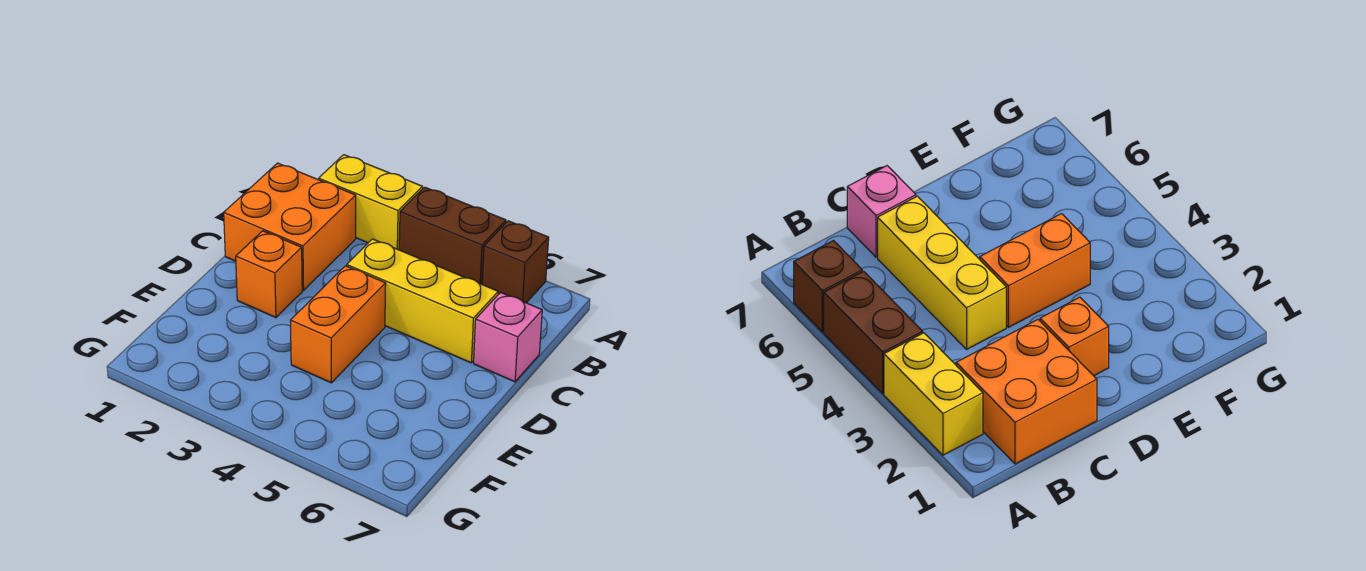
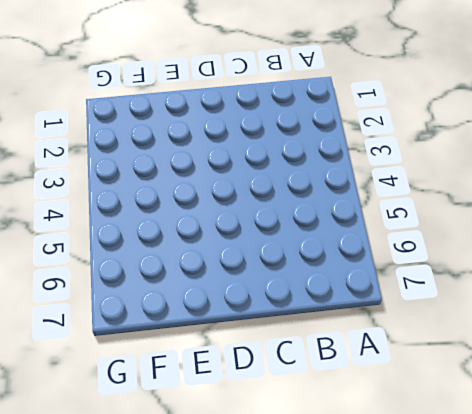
none -> yellow 1x2 brick [319,155,423,250]
none -> brown 1x2 brick [399,187,506,284]

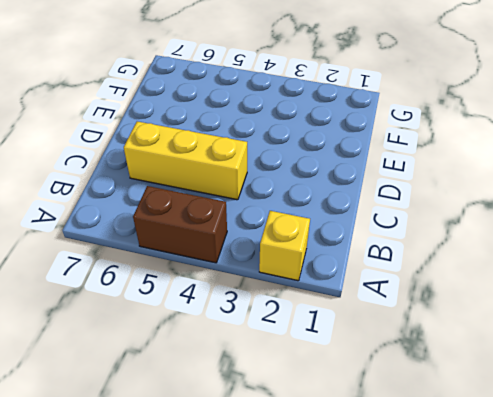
yellow 1x1 brick [259,211,310,281] -> yellow 1x2 brick [319,155,423,250]
none -> brown 1x1 brick [482,221,549,303]
none -> orange 2x2 brick [224,163,356,290]

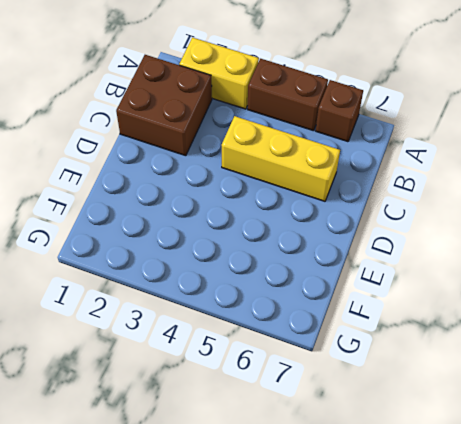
brown 2x2 brick [116,55,212,156] -> orange 2x2 brick [224,163,356,290]
none -> pink 1x1 brick [474,292,542,382]
none -> orange 1x1 brick [236,231,302,318]

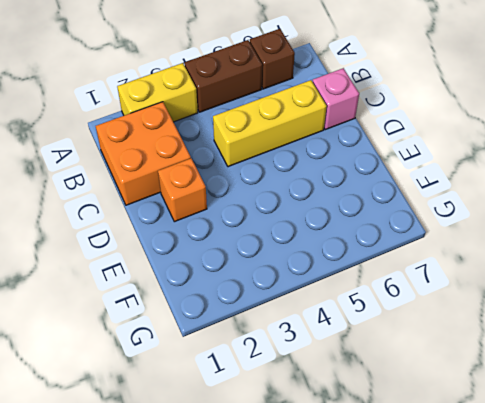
none -> orange 1x2 brick [290,266,386,383]

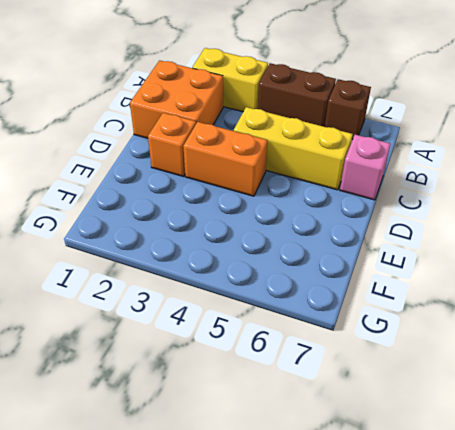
orange 1x2 brick [183,122,268,196] -> orange 1x2 brick turned to [290,266,386,383]

